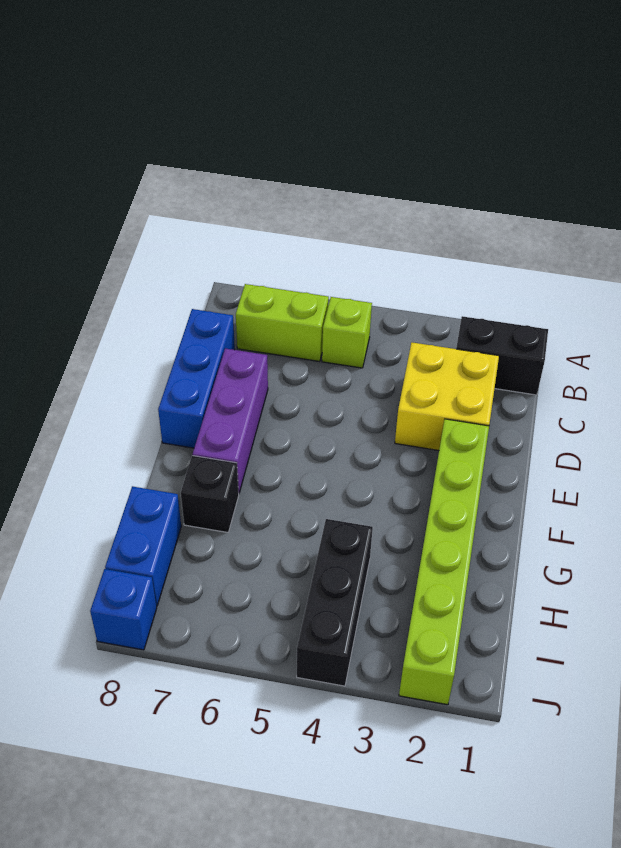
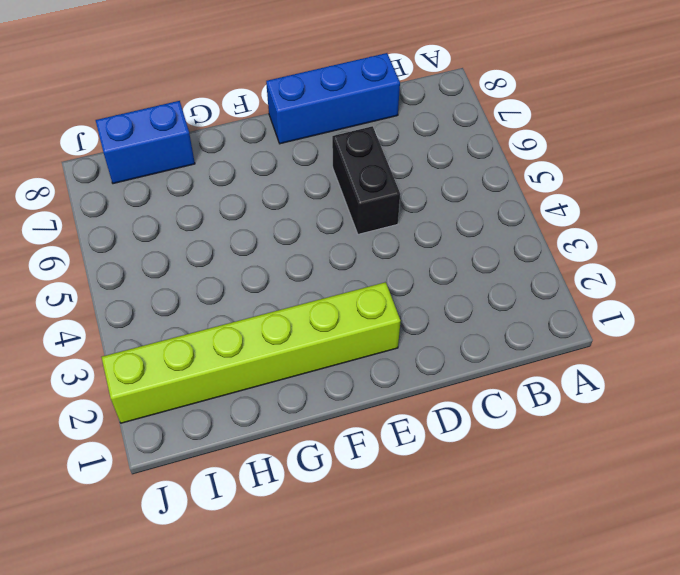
black 1x2 brick [332,126,400,234] -> black 1x2 brick moved to [456,316,548,395]
none -> lime 1x1 brick [322,297,372,368]
none -> lime 1x2 brick [236,284,329,362]

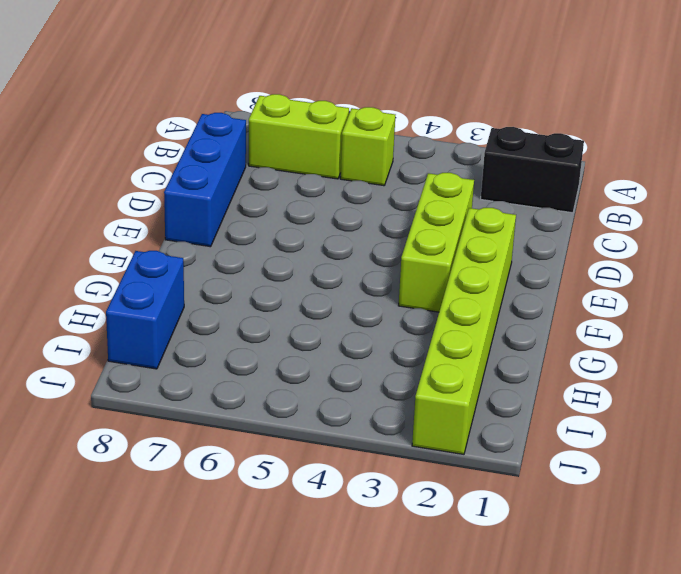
lime 1x3 brick [399,173,474,312] -> yellow 2x2 brick [395,342,499,450]
none -> purple 1x3 brick [193,348,268,493]
none -> black 1x1 brick [181,456,239,532]

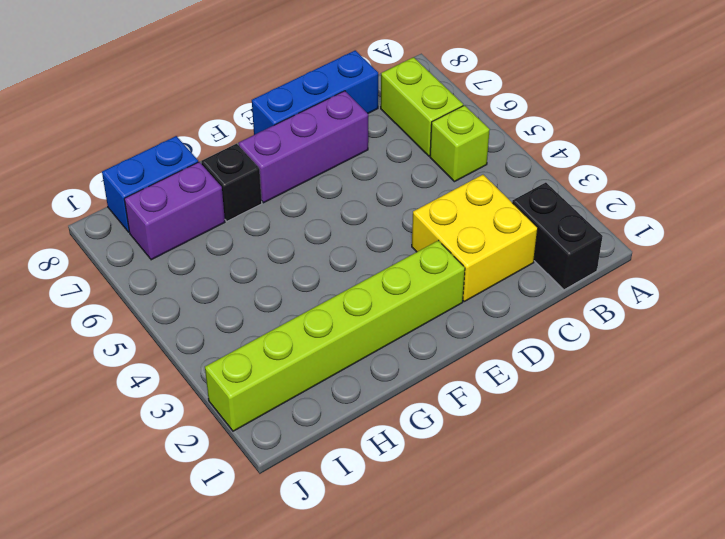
purple 1x2 brick [124,162,225,260] -> none
none -> black 1x3 brick [297,519,373,686]
none -> blue 1x1 brick [90,569,157,650]

